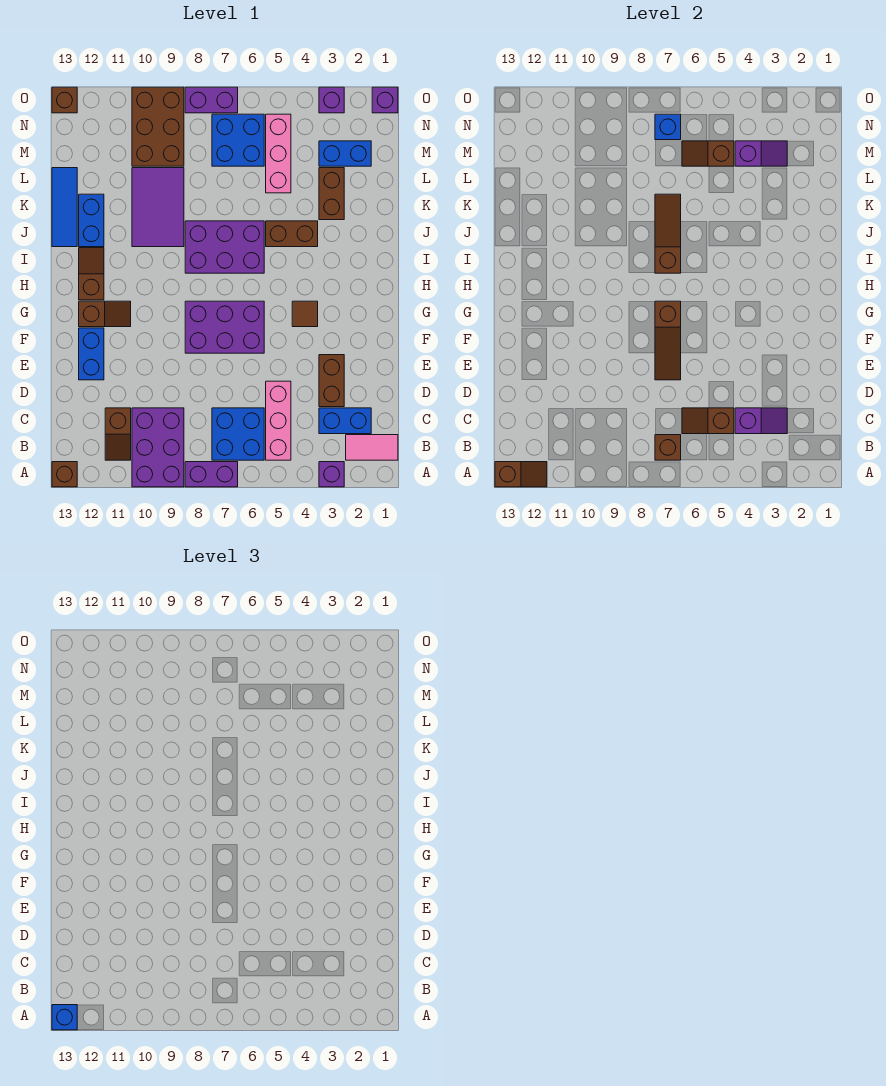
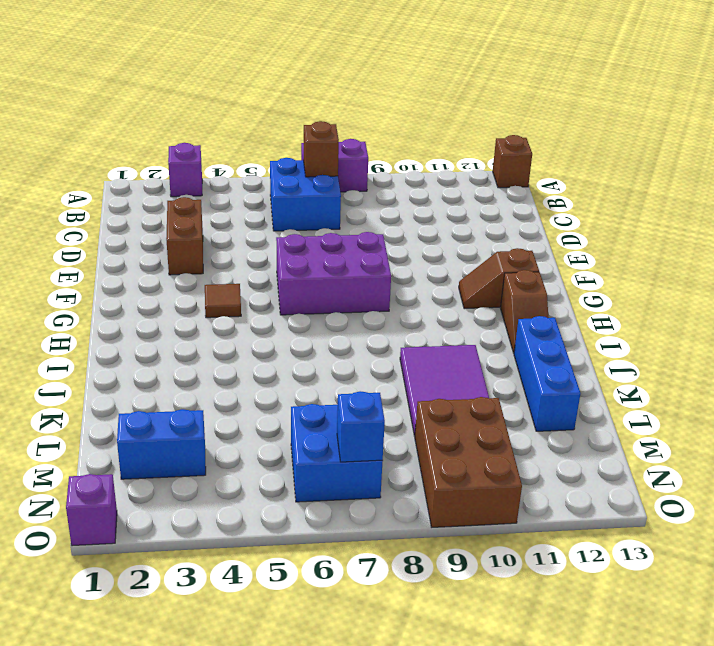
blue 1x3 brick [514,316,580,431] -> blue 1x2 brick [79,194,104,247]
none -> purple 2x3 brick [132,408,184,487]
none -> pink 1x2 tile [346,435,398,460]
none -> pink 1x3 brick [266,381,291,460]
none -> brown 1x2 slope [105,408,131,460]

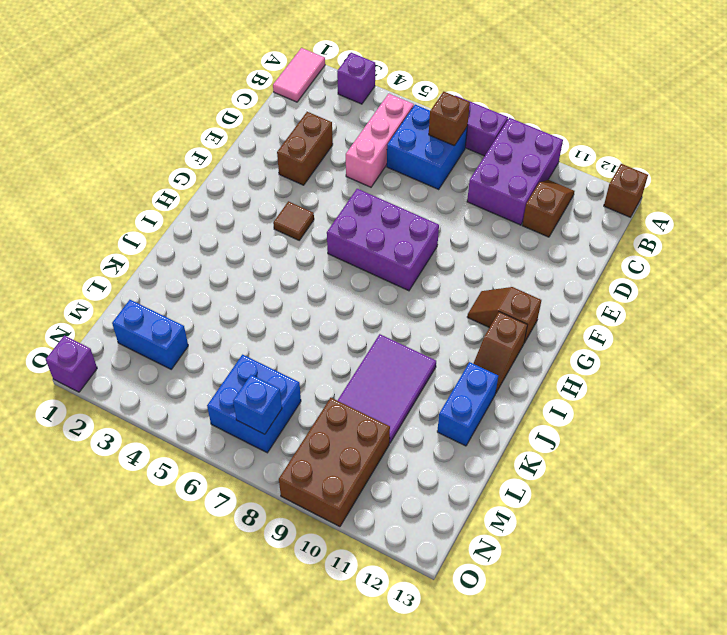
pink 1x2 tile [273,48,325,102] -> pink 1x2 tile turned to [346,435,398,460]
none -> blue 1x2 brick [319,408,371,434]
none -> blue 1x2 brick [79,328,104,380]
none -> purple 2x3 brick [185,221,264,273]
none -> brown 1x2 brick [266,221,318,247]

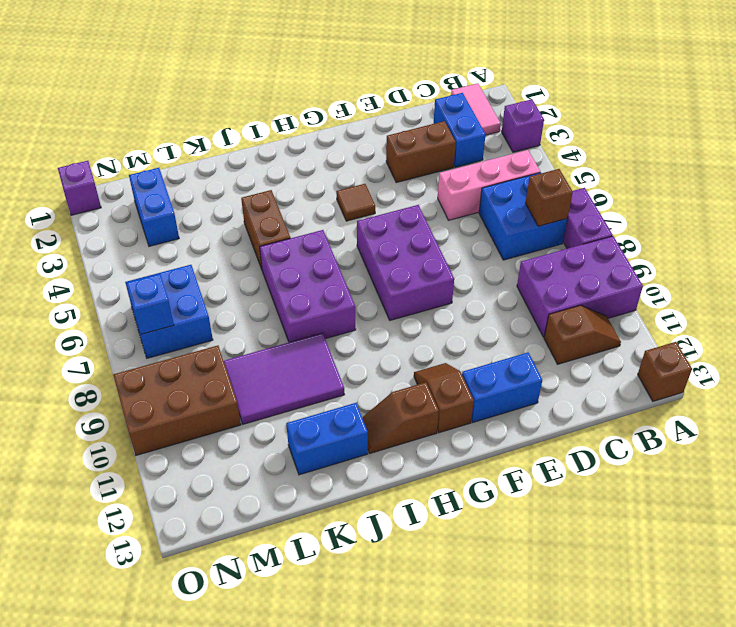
none -> blue 1x3 tile [52,168,77,247]
none -> brown 1x2 brick [319,168,344,220]
none -> pink 1x3 brick [266,114,291,193]
none -> purple 1x1 brick [319,87,344,113]

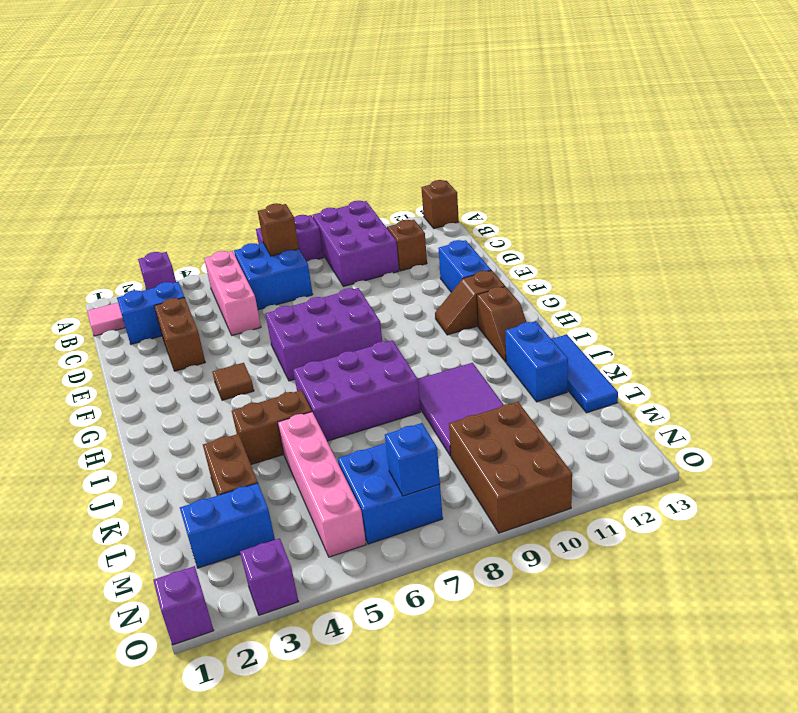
pink 1x4 brick [278,412,366,557] -> pink 1x3 brick [266,114,291,193]
none -> purple 1x2 brick [185,87,238,113]
none -> brown 1x1 brick [52,87,77,113]
none -> brown 1x2 slope [495,462,547,487]
none -> purple 1x2 slope [735,408,787,434]

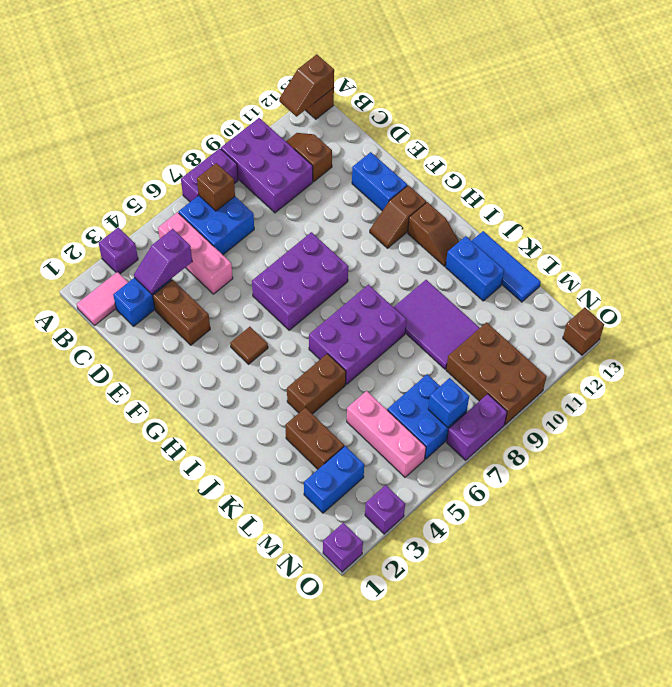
none -> brown 1x2 slope [682,408,734,434]
none -> brown 1x3 slope [655,301,681,380]
none -> brown 1x3 slope [655,194,681,273]
none -> purple 1x2 slope [735,141,787,166]

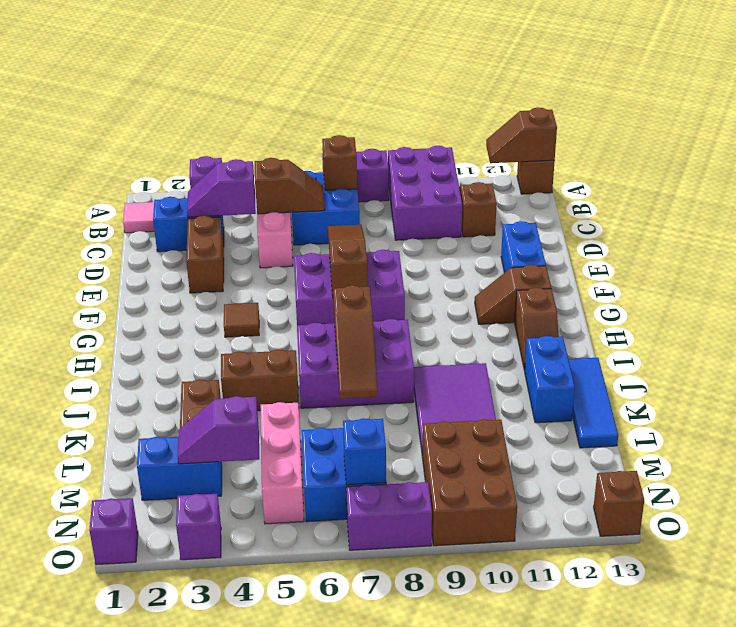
none -> brown 1x2 slope [682,141,734,166]
none -> blue 1x1 brick [52,1005,77,1030]

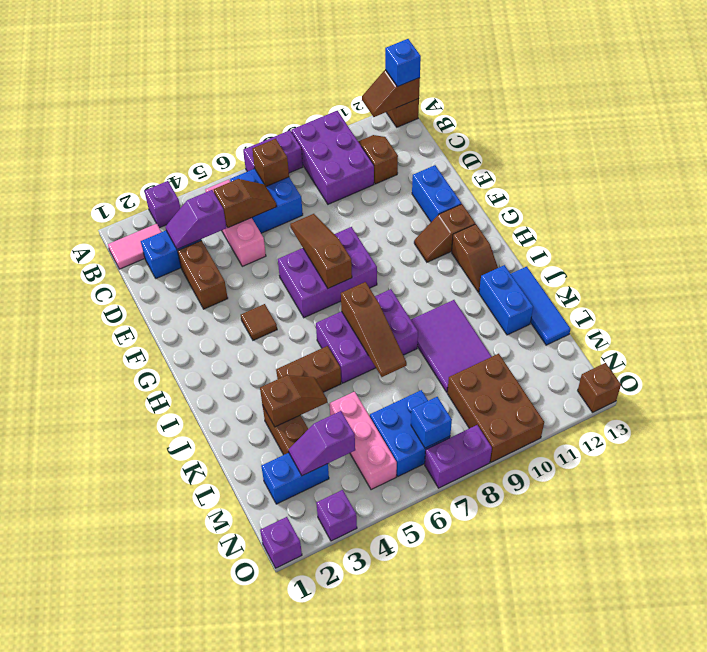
brown 1x2 slope [260,375,327,427] -> brown 1x2 slope moved to [682,141,734,166]

